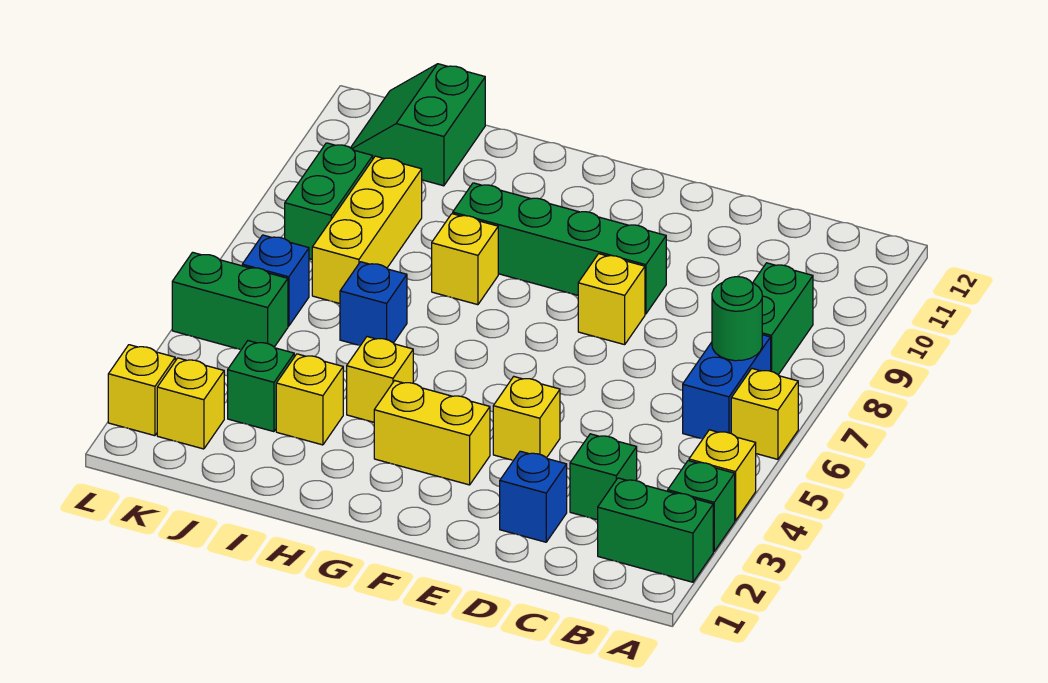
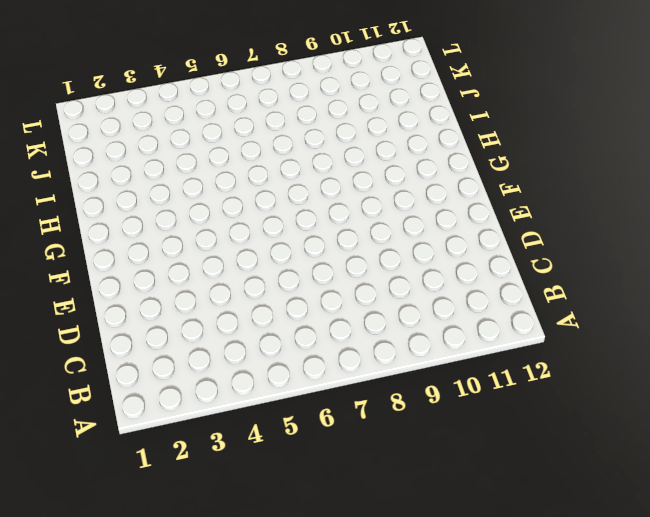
none -> green 1x2 brick [598,478,713,582]
none -> green 1x1 brick [668,461,735,551]
none -> yellow 1x1 brick [689,430,756,521]

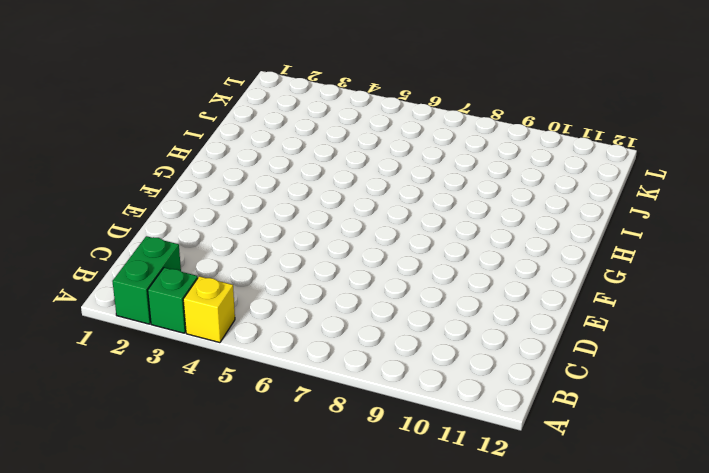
none -> yellow 1x1 brick [731,369,798,459]
none -> blue 1x2 brick [683,335,771,439]
none -> green 1x2 brick [753,263,813,375]

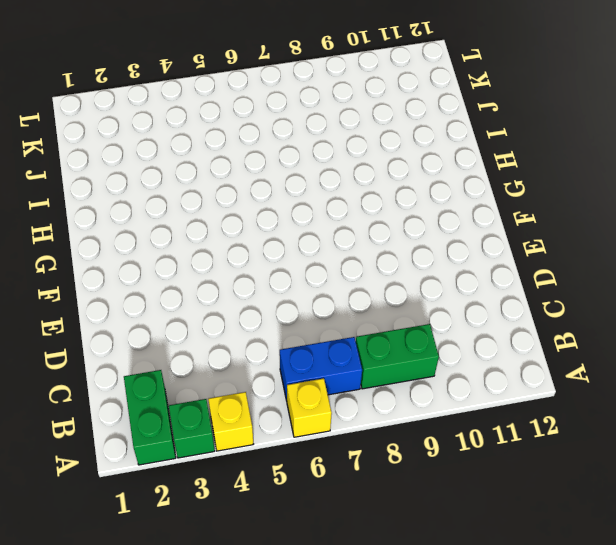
none -> green 1x1 brick [570,434,637,520]
none -> blue 1x1 brick [500,451,567,542]
none -> yellow 1x1 brick [493,377,560,460]

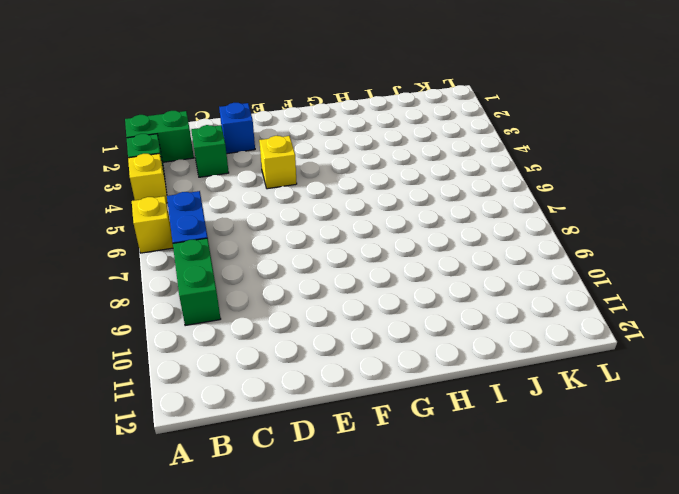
none -> yellow 1x1 brick [578,254,645,345]
none -> green 1x4 brick [453,183,666,314]
none -> yellow 1x2 brick [374,381,490,485]

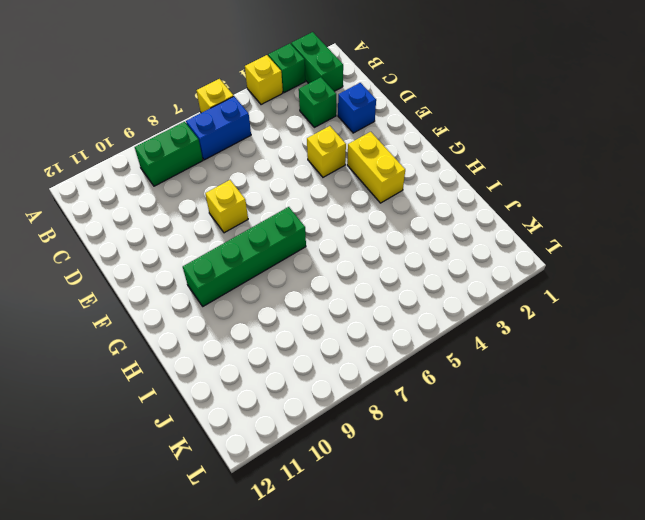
green 1x4 brick [183,207,306,306] -> green 1x4 brick turned to [453,183,666,314]
none -> yellow 1x1 brick [347,337,413,422]
none -> yellow 1x1 brick [432,214,498,305]
none -> yellow 1x1 brick [276,354,343,445]

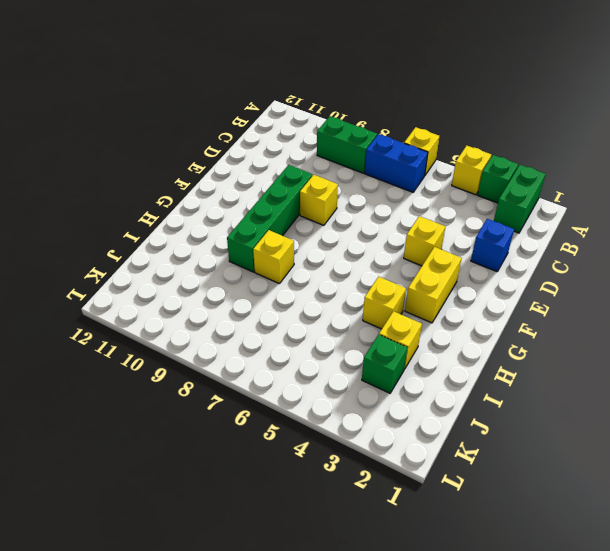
none -> green 1x1 brick [570,434,637,520]
none -> blue 1x1 brick [340,262,407,346]
none -> yellow 1x3 brick [312,156,422,303]

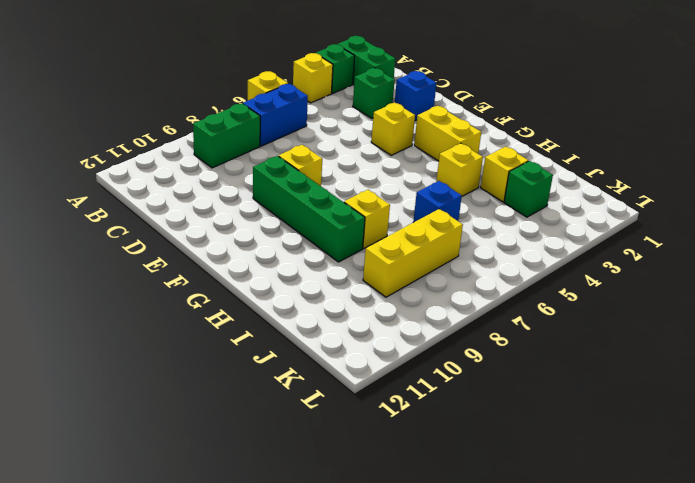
none -> green 2x2 slope [351,64,485,186]
none -> yellow 1x1 brick [157,358,224,449]
none -> green 1x2 brick [172,252,288,350]

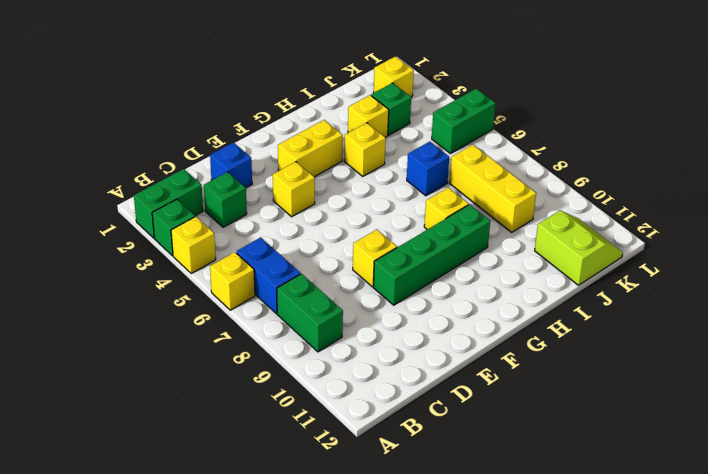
lime 2x2 slope [535,211,623,285] -> green 2x2 slope [351,64,485,186]
none -> blue 1x1 brick [242,235,309,326]
none -> green 1x2 brick [285,143,373,259]
none -> yellow 1x1 brick [108,345,175,436]

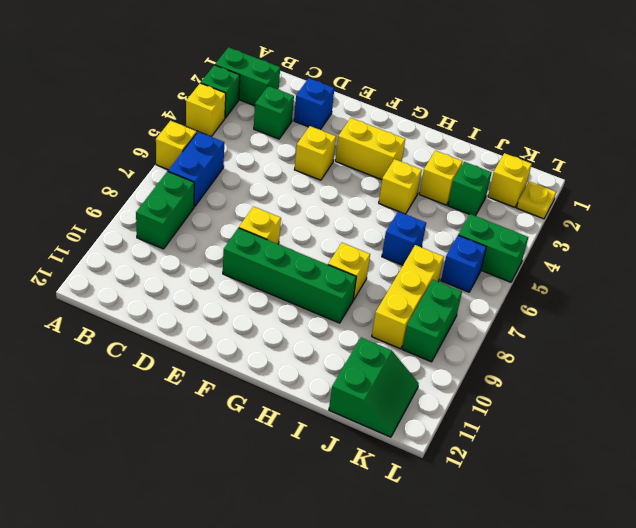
yellow 1x1 plate [517,181,556,219] -> yellow 1x1 brick [108,345,175,436]
none -> green 1x1 round brick [712,277,762,361]

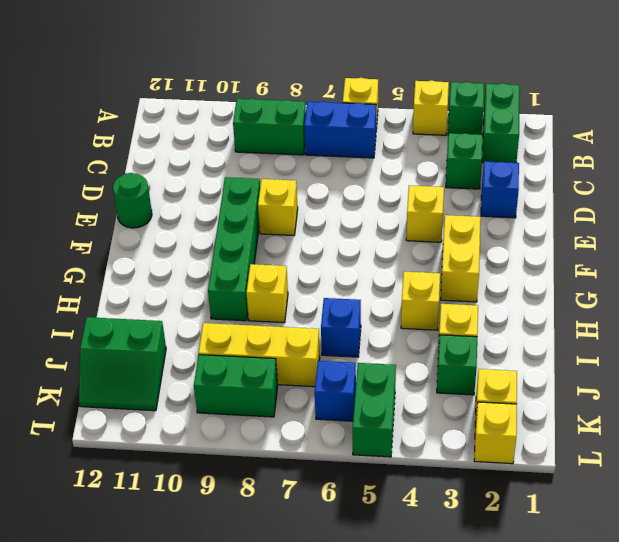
green 1x1 round brick [113,173,152,228] -> green 1x1 round brick moved to [712,277,762,361]

